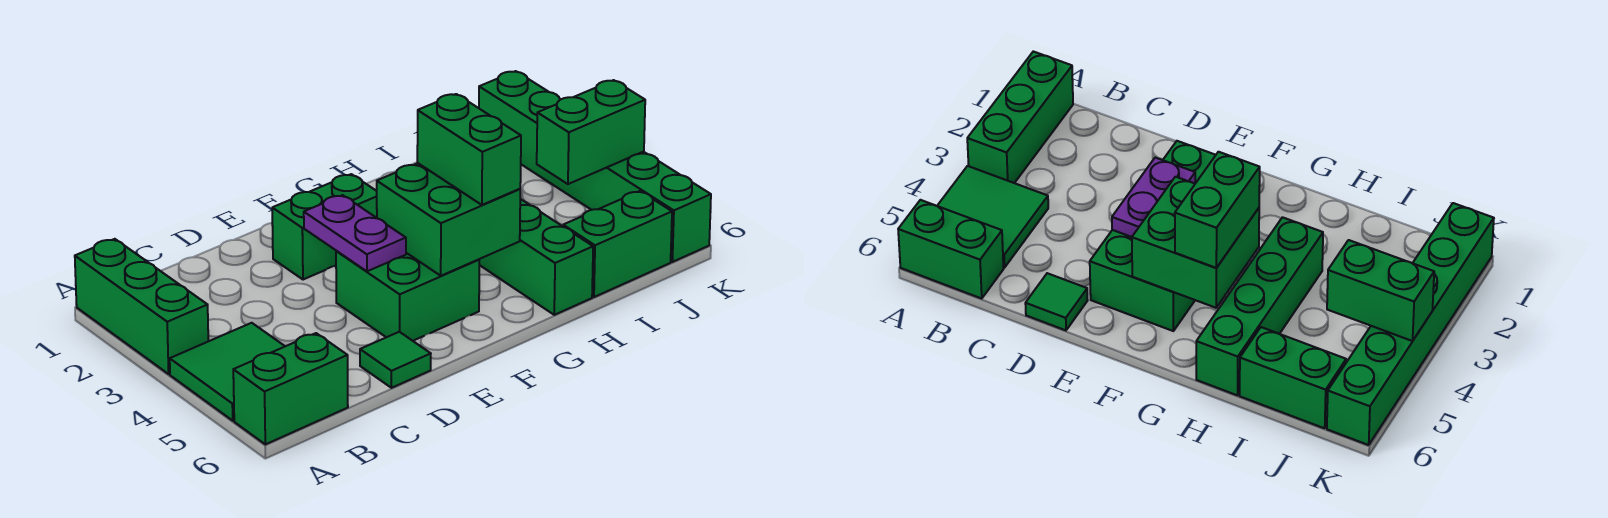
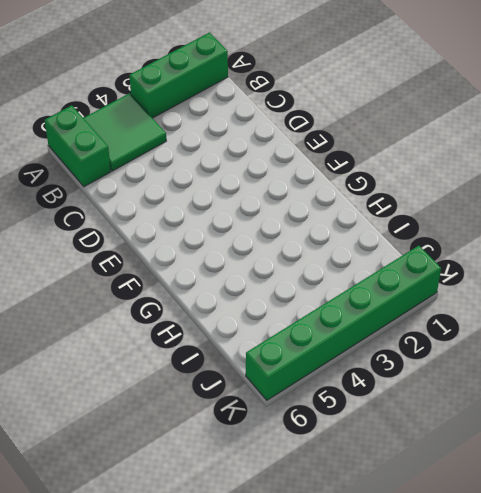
none -> green 1x1 tile [360,332,431,388]
none -> green 1x2 brick [272,174,377,280]
none -> green 2x2 brick [336,251,479,341]

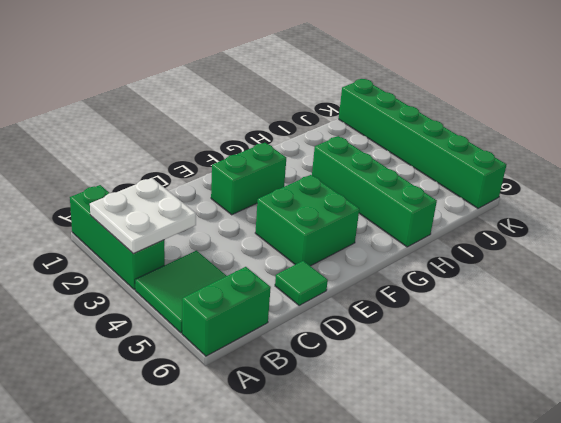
white 2x2 plate [90,178,196,254] -> none
none -> green 1x2 brick [563,191,672,297]
none -> purple 1x2 plate [304,195,406,271]
none -> green 2x2 brick [377,163,520,276]

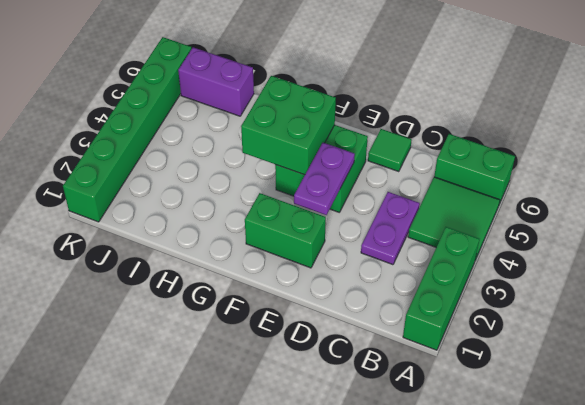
purple 1x2 plate [361,192,420,265] -> none
purple 1x2 brick [178,47,254,116] -> green 1x2 brick [563,191,672,297]
none -> green 1x4 brick [479,199,593,315]
none -> green 1x2 brick [537,80,645,184]
none -> green 1x2 brick [417,94,521,205]

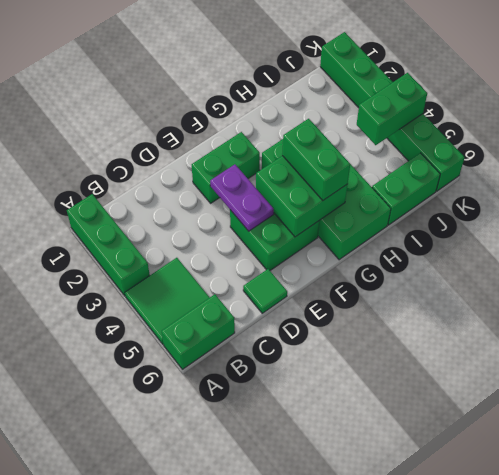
green 2x4 brick [262,122,391,260] -> green 1x4 brick [479,199,593,315]

